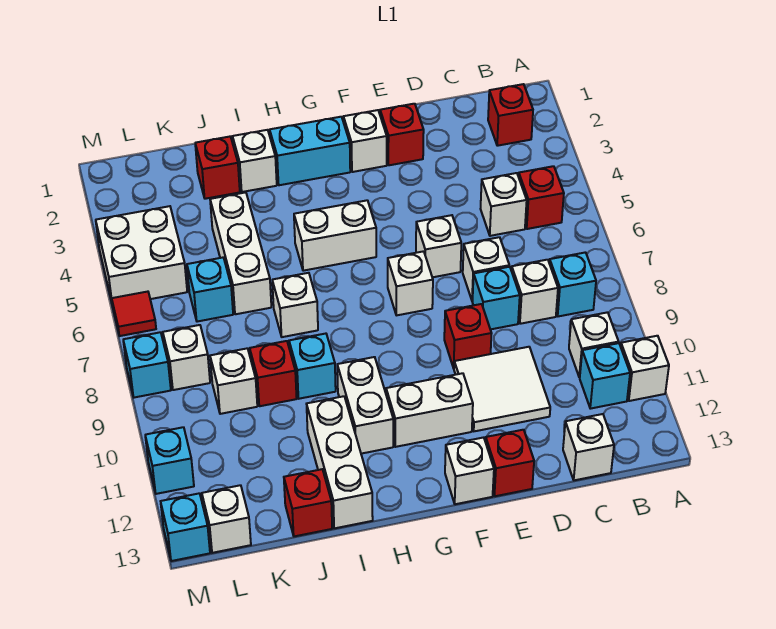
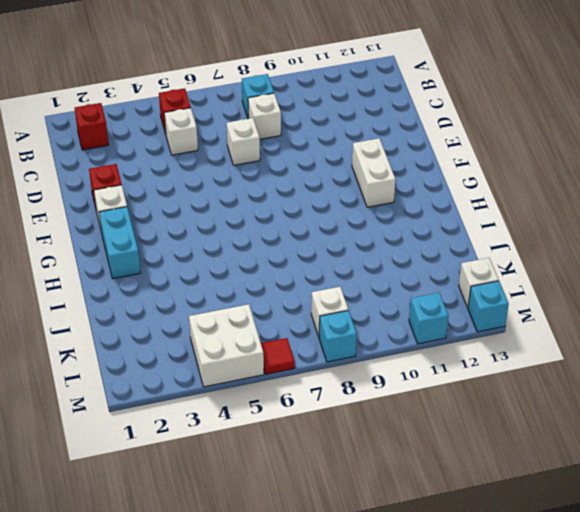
none -> white 1x1 brick [621,336,669,401]
none -> white 1x1 brick [569,312,619,377]
none -> cyan 1x1 brick [580,343,630,409]
none -> white 1x1 brick [563,414,614,480]

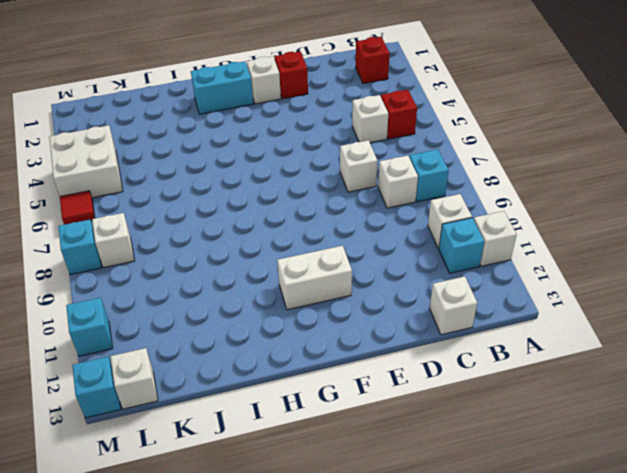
none -> cyan 1x1 brick [473,267,520,329]
none -> white 2x2 tile [454,347,550,431]
none -> white 1x1 brick [416,215,461,277]
none -> red 1x1 brick [444,304,492,368]

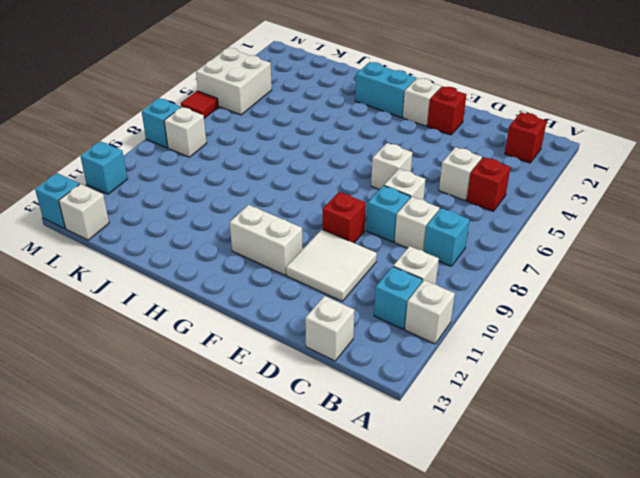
none -> red 1x1 brick [486,430,534,496]
none -> white 1x1 brick [388,251,433,315]
none -> white 1x1 brick [445,437,494,504]
none -> white 1x2 brick [294,200,376,271]

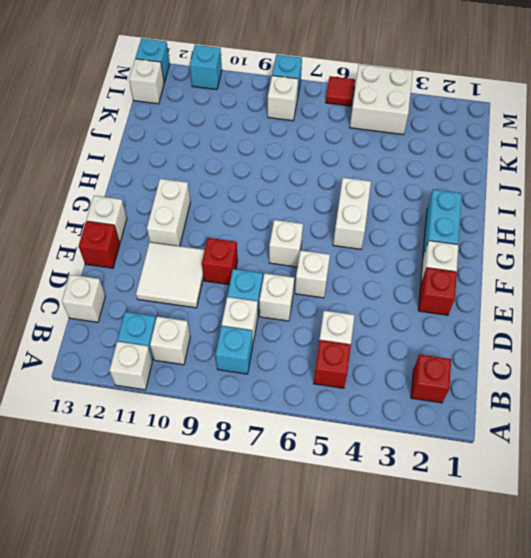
none -> white 1x2 brick [337,357,393,454]
none -> white 1x1 brick [232,130,277,192]
none -> white 1x1 brick [272,273,318,337]
none -> cyan 1x1 brick [289,334,336,399]

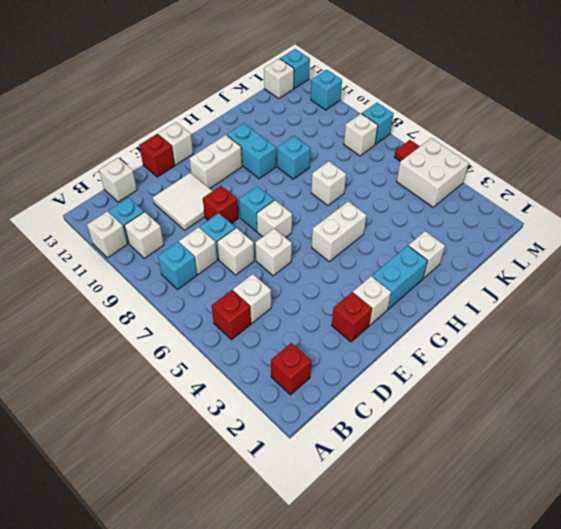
cyan 1x1 brick [239,186,274,232] -> cyan 1x1 brick moved to [187,258,233,322]
cyan 1x2 brick [227,123,276,179] -> white 1x2 brick [337,357,393,454]
none -> white 1x3 brick [307,396,373,528]
none -> red 1x1 brick [195,137,240,199]
none -> white 1x3 brick [210,192,271,314]
none -> red 1x1 brick [250,341,297,406]

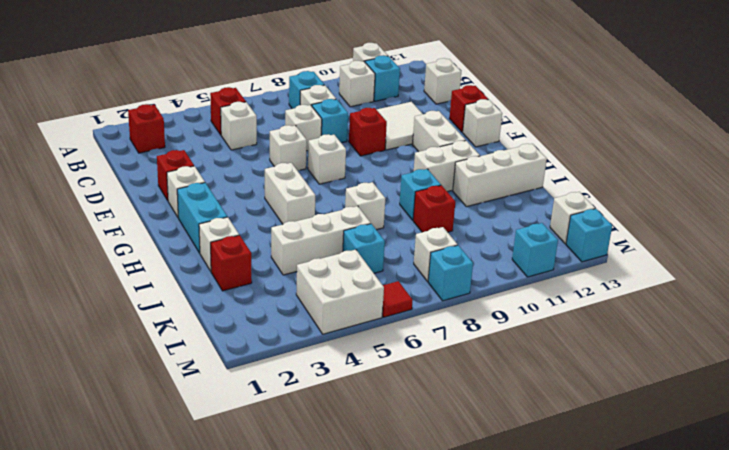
none -> red 1x1 brick [284,469,332,536]
none -> white 1x1 brick [210,348,257,414]

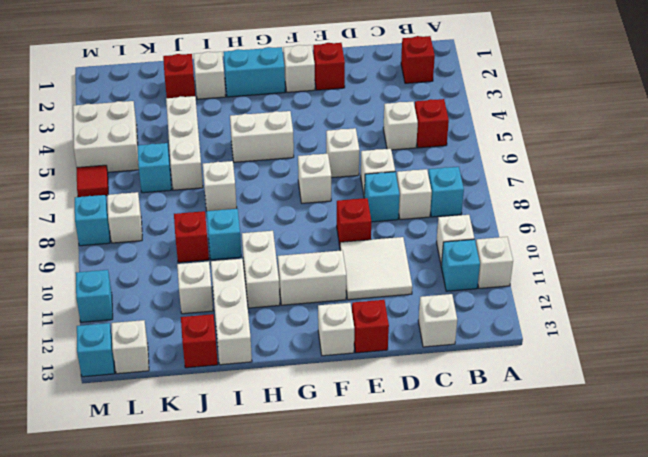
white 1x1 brick [177,261,213,314] -> white 1x1 brick moved to [210,348,257,414]

